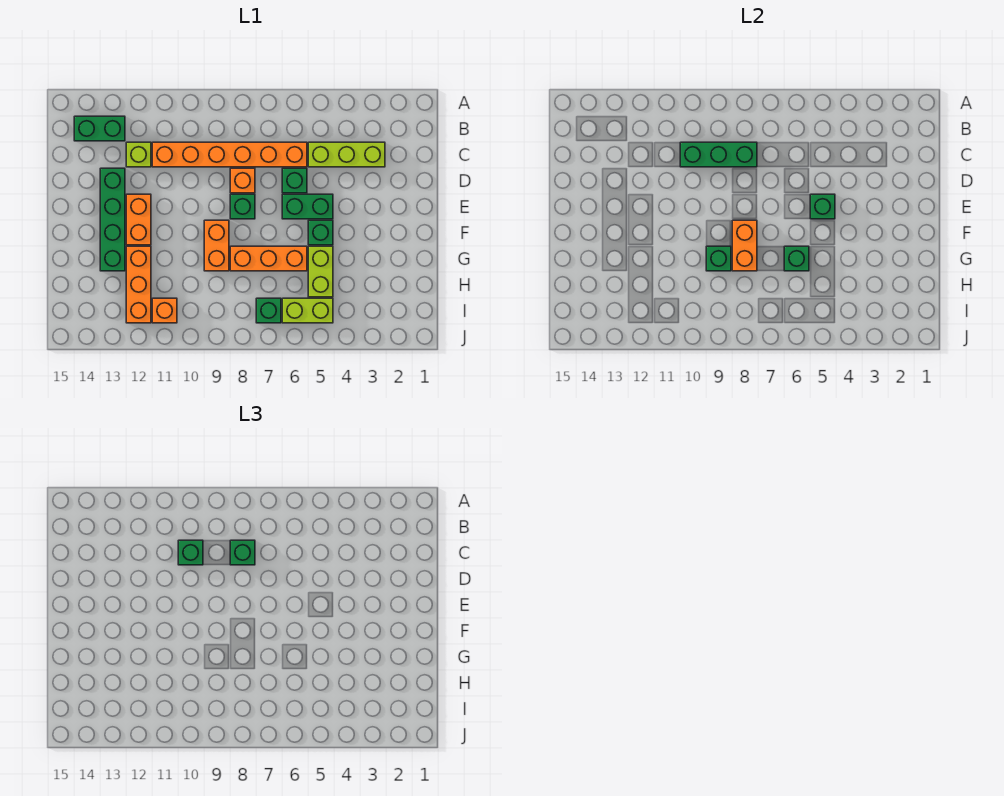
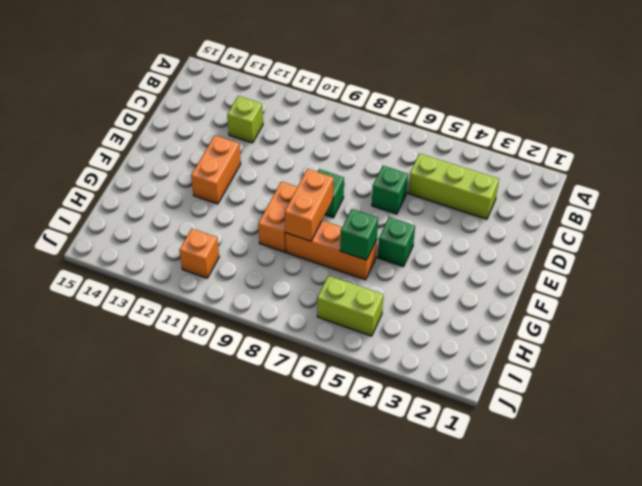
none -> green 1x2 brick [74,116,125,141]
none -> orange 1x6 brick [152,142,307,167]
none -> orange 1x1 brick [230,168,255,193]

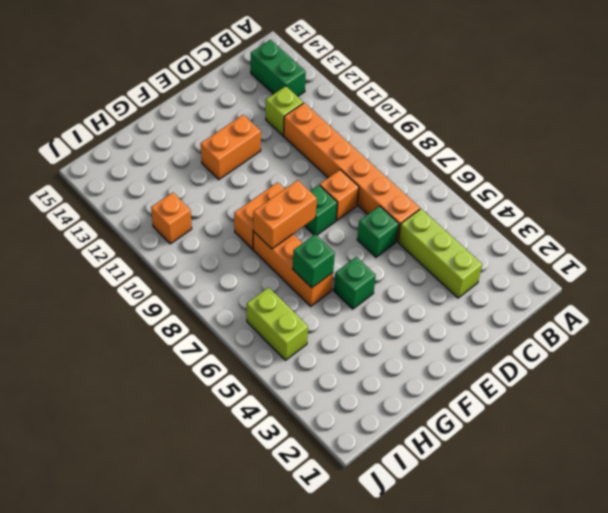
none -> green 1x4 brick [100,168,125,271]
none -> green 1x2 brick [282,194,333,219]
none -> lime 1x2 brick [308,246,333,297]

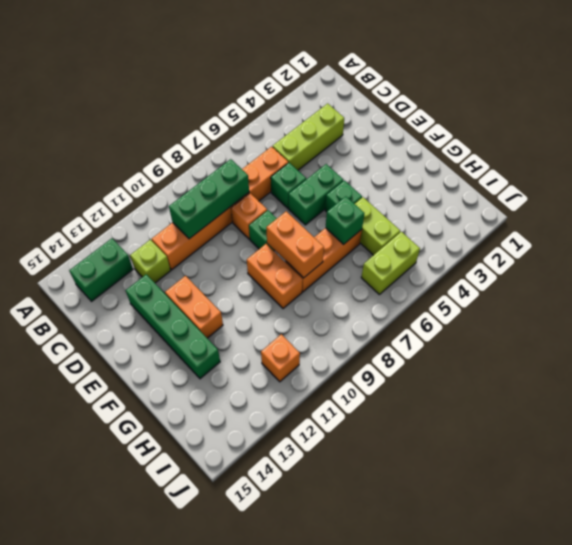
none -> orange 1x3 brick [126,246,151,323]
none -> green 1x1 brick [256,298,281,323]
none -> green 1x1 brick [810,194,835,219]

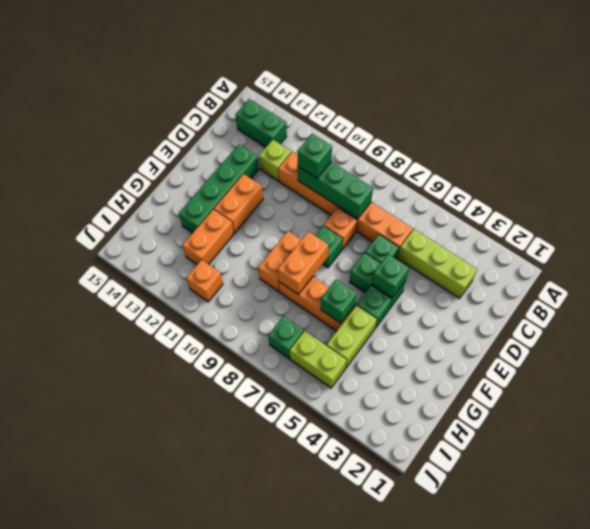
orange 1x2 brick [183,210,234,265] -> orange 1x3 brick [126,246,151,323]
none -> green 1x1 brick [706,246,731,271]
none -> green 1x1 brick [230,540,255,565]

